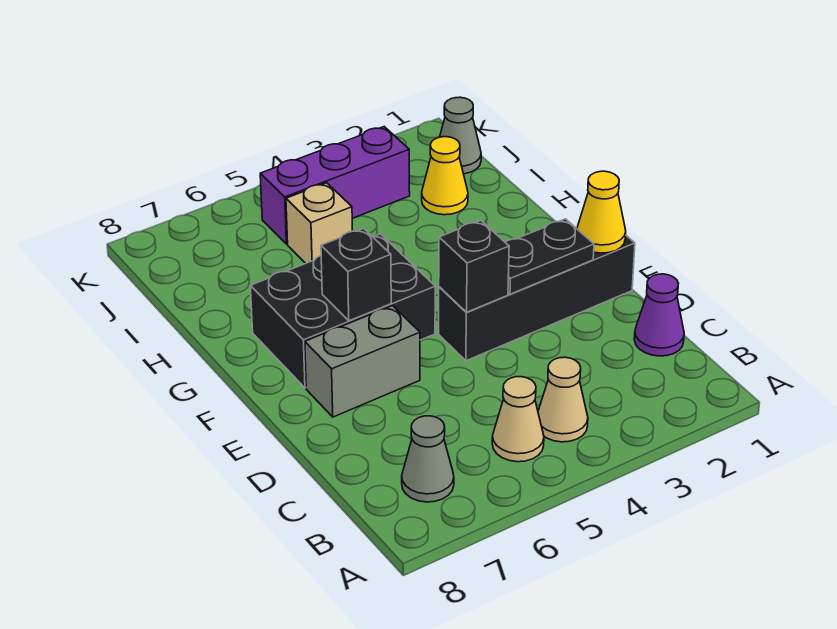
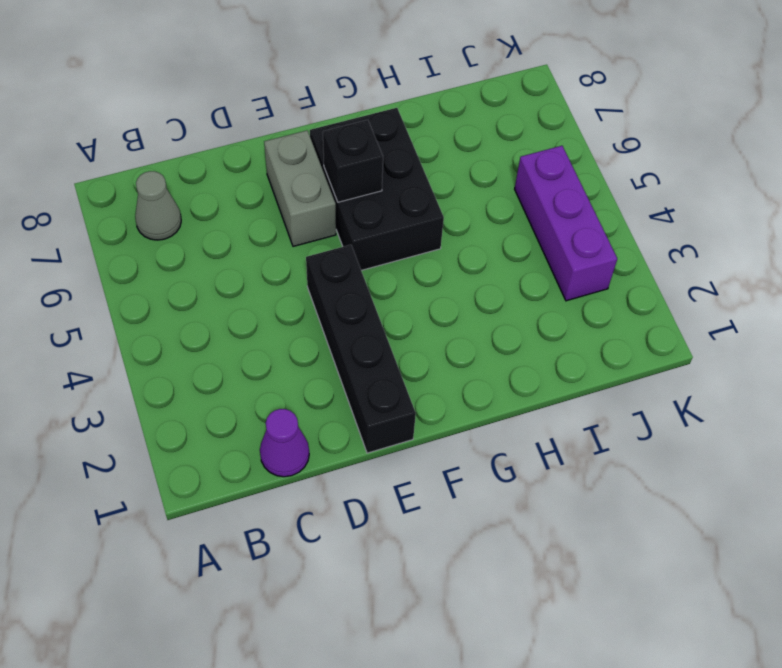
none -> tan 1x1 cone [538,357,588,442]
none -> tan 1x1 cone [492,377,544,462]
none -> yellow 1x1 cone [422,137,468,215]

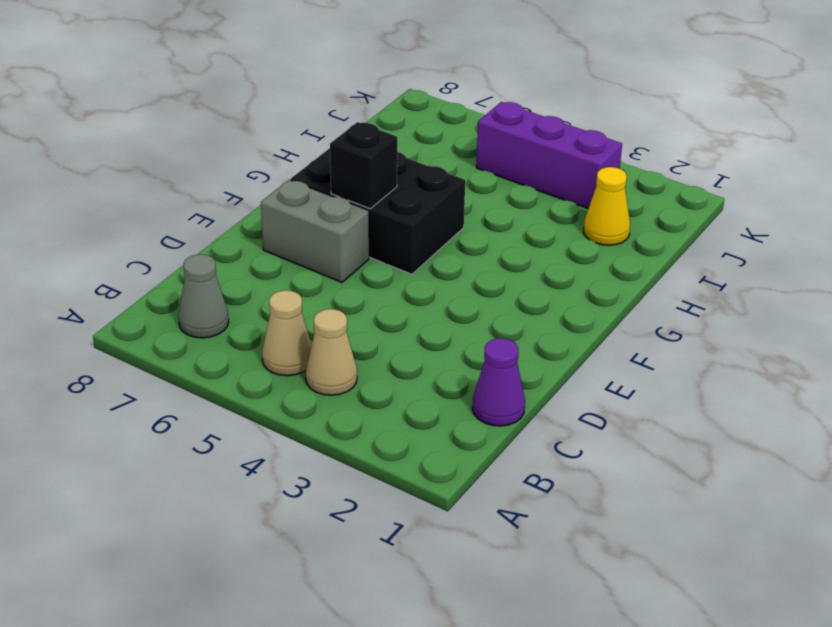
none -> black 1x4 brick [439,236,635,361]
none -> tan 1x1 brick [286,183,353,263]
none -> grey 1x1 cone [440,97,481,174]

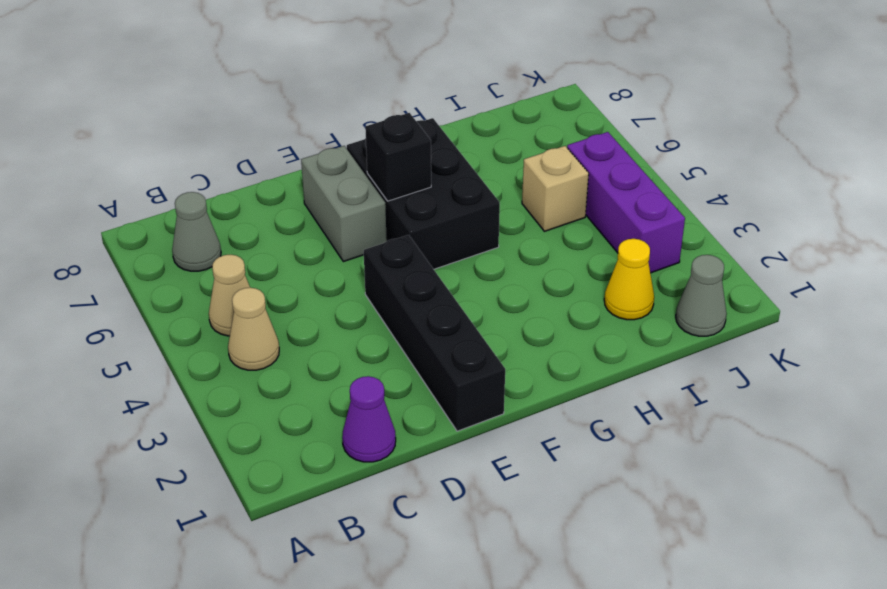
none -> yellow 1x1 cone [577,171,626,253]
none -> black 1x2 plate [505,219,594,294]
none -> black 1x1 brick [439,220,509,312]

